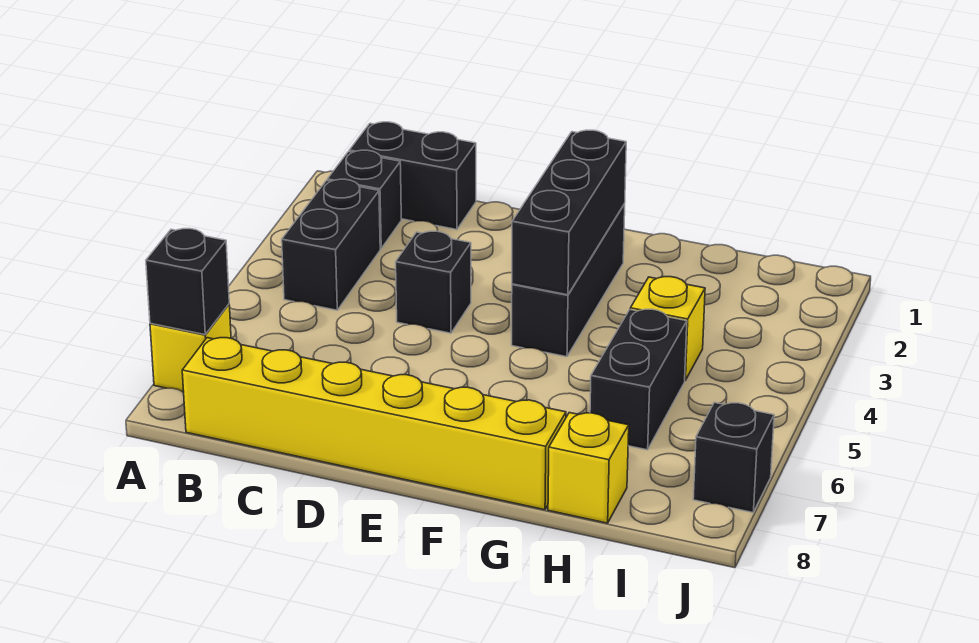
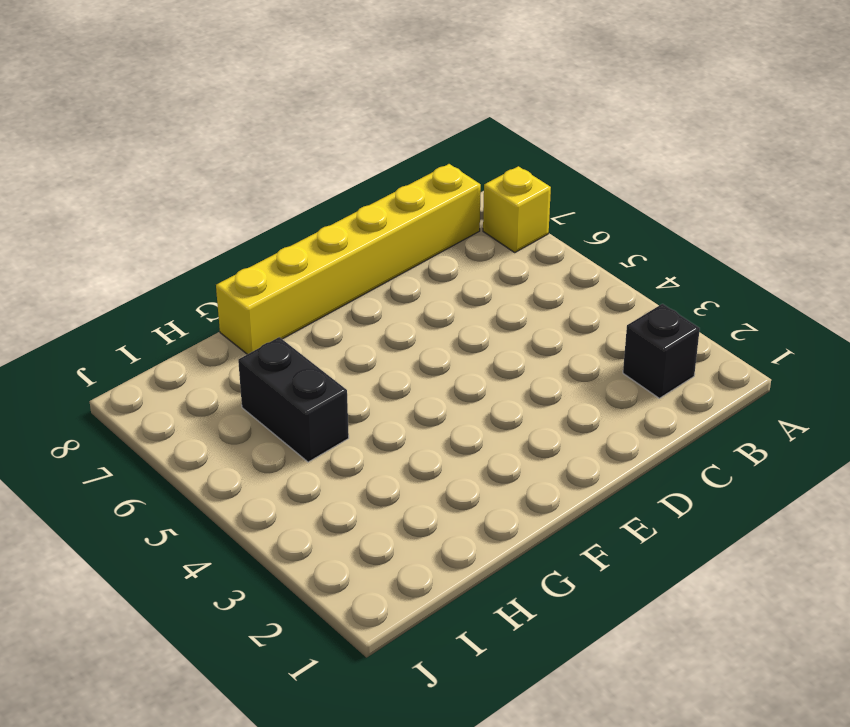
none -> black 1x2 brick [349,122,476,230]
none -> black 1x2 brick [282,179,380,310]
none -> black 1x1 brick [396,231,471,333]

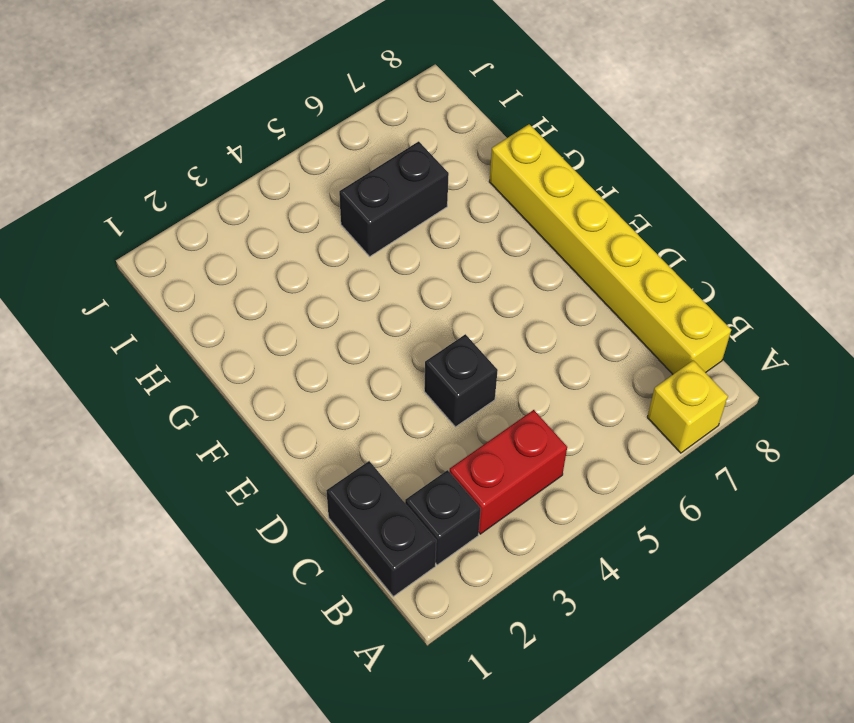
red 1x2 brick [449,410,567,534] -> black 1x2 brick [282,179,380,310]
none -> black 1x3 brick [512,204,625,357]
none -> yellow 1x1 brick [630,277,705,380]
none -> yellow 1x1 brick [548,413,629,523]

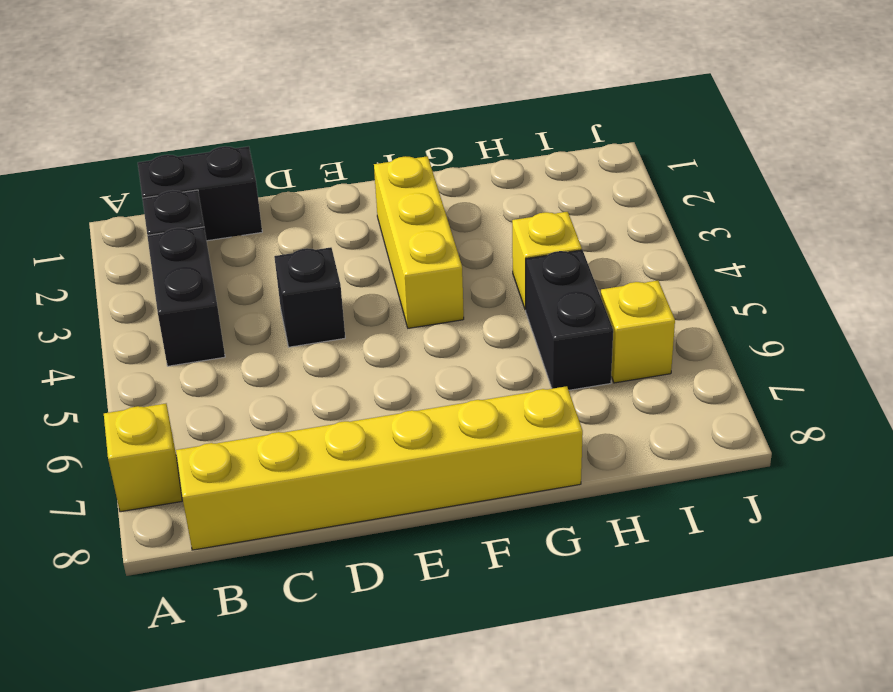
yellow 1x3 brick [374,156,464,328] -> black 1x3 brick [512,204,625,357]
yellow 1x1 brick [601,280,675,383] -> yellow 1x1 brick moved to [548,413,629,523]
none -> black 1x1 brick [693,402,774,512]
none -> black 1x1 brick [146,229,229,335]
none -> black 1x3 brick [512,130,626,295]

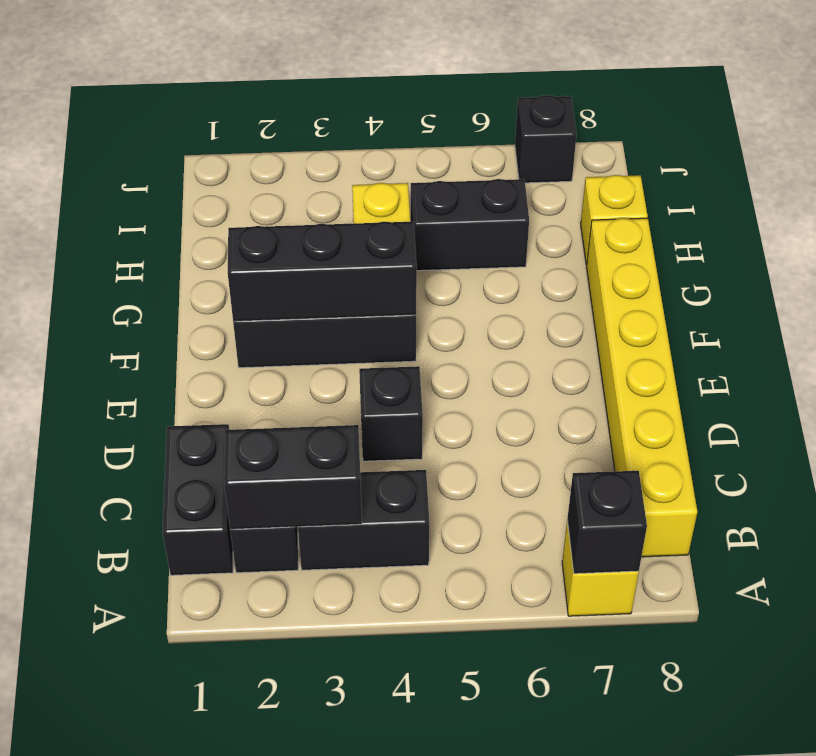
black 1x2 brick [224,425,362,529] -> none

